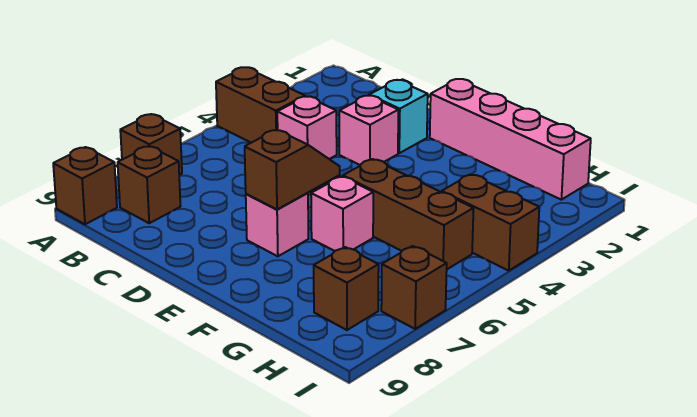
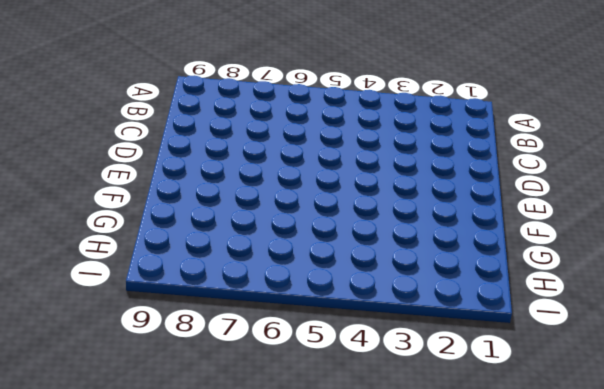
none -> brown 1x2 brick [216,67,305,143]
none -> brown 1x1 brick [120,114,182,175]
none -> brown 1x1 brick [53,147,117,224]

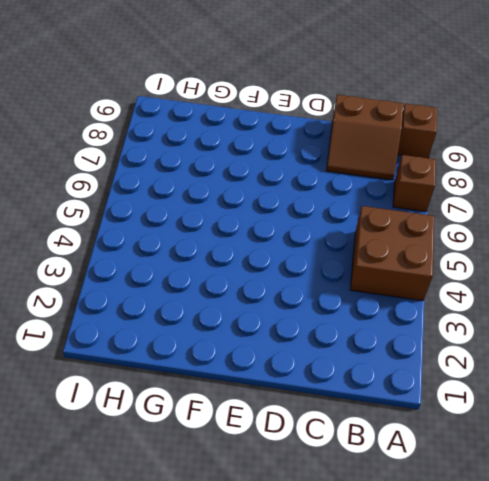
brown 2x2 brick [350,206,434,301] -> brown 1x2 brick [216,67,305,143]
brown 2x2 slope [326,95,403,180] -> brown 1x1 brick [118,146,181,223]
none -> pink 1x1 brick [277,96,337,159]
none -> cyan 1x1 brick [369,80,428,153]
none -> pink 1x1 brick [339,96,398,165]

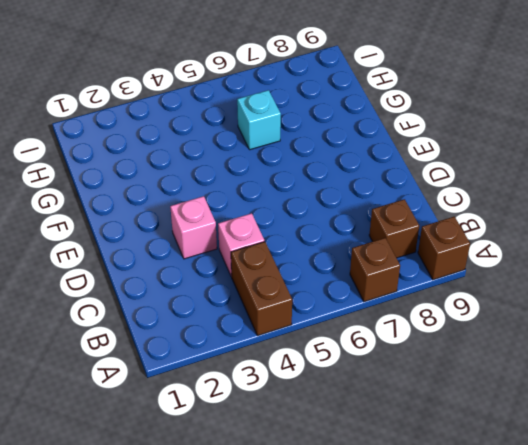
cyan 1x1 brick [237,90,281,150] -> cyan 1x1 brick moved to [369,80,428,153]
none -> pink 1x4 brick [430,79,591,200]
none -> pink 1x1 brick [246,193,308,256]
none -> brown 1x3 brick [343,159,474,269]

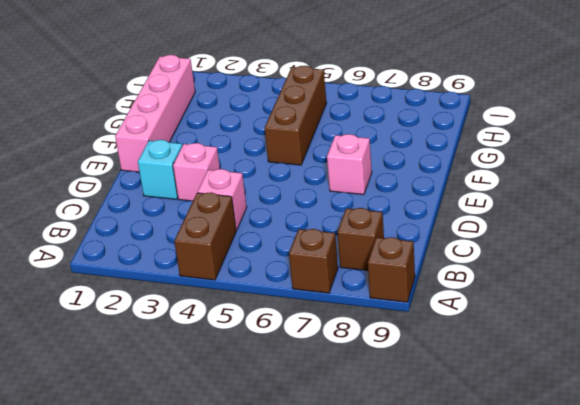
none -> pink 1x1 brick [311,176,373,251]
none -> brown 1x2 brick [442,174,539,271]
none -> brown 1x1 brick [314,247,379,330]

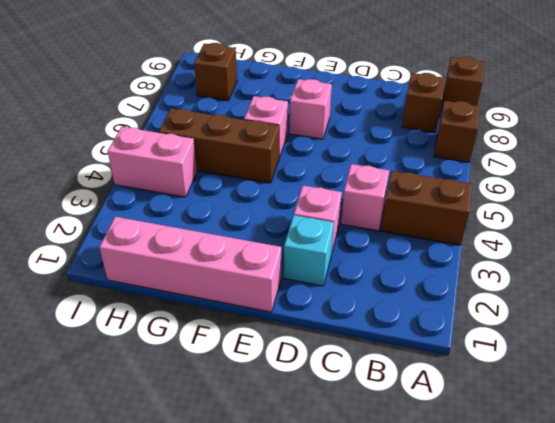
pink 1x2 brick [108,127,197,197] -> brown 1x2 brick [442,174,539,271]
none -> brown 1x1 brick [381,246,447,329]
none -> brown 1x2 slope [245,130,340,209]

